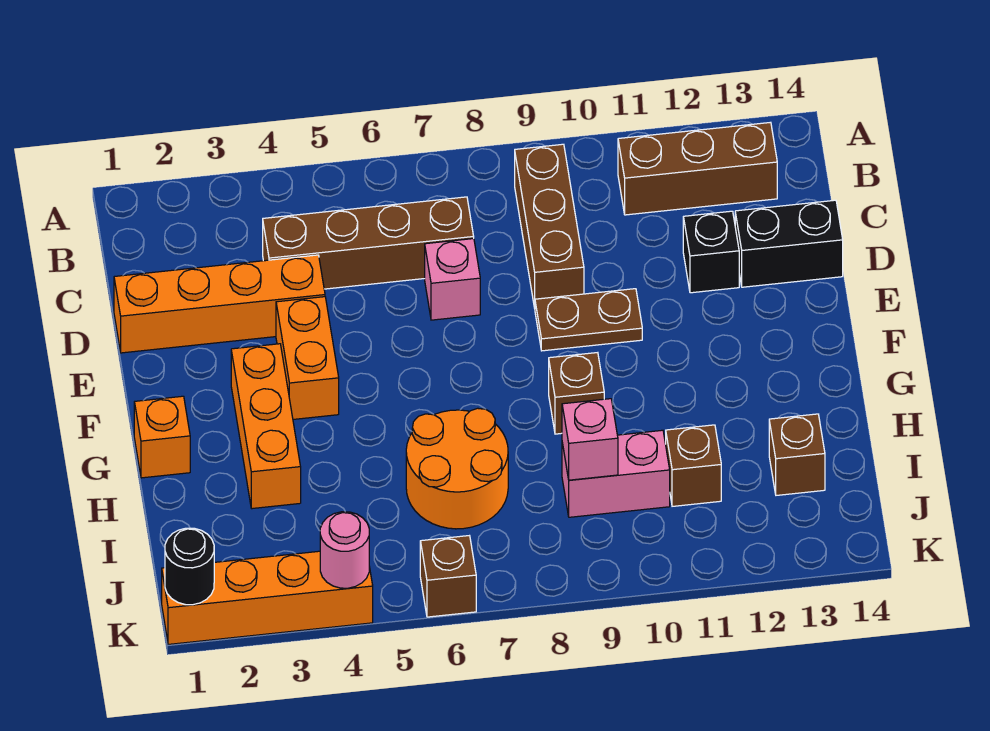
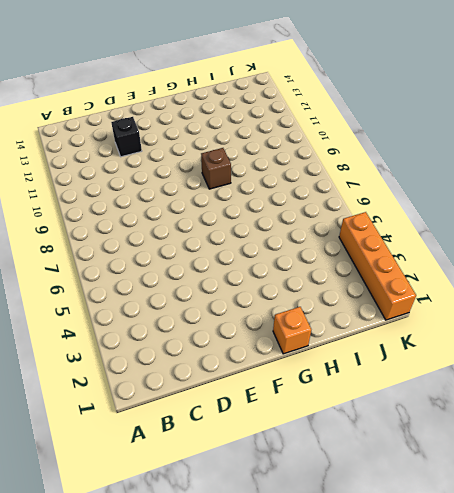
none -> brown 1x3 brick [515,144,584,308]
none -> brown 1x3 brick [618,122,777,215]
none -> brown 1x4 brick [263,197,474,289]

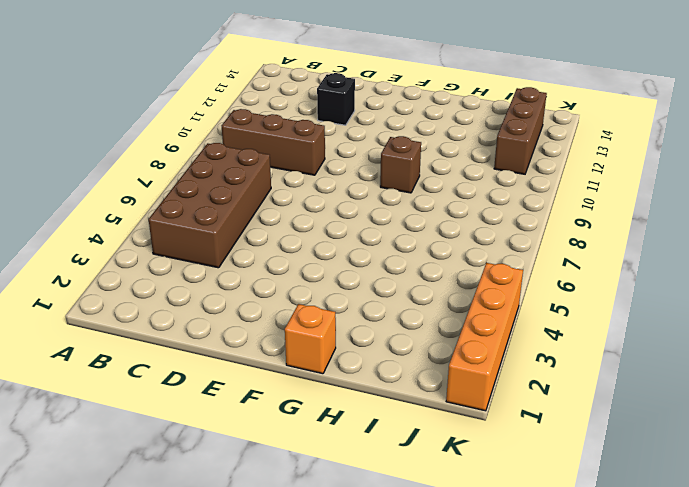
brown 2x4 brick [149,143,271,268] -> brown 1x4 brick [263,197,474,289]
brown 1x3 brick [494,87,547,174] -> brown 1x3 brick moved to [618,122,777,215]
none -> orange 1x4 brick [114,255,325,353]
none -> pink 1x1 brick [425,239,480,320]
none -> black 1x2 brick [735,200,843,287]

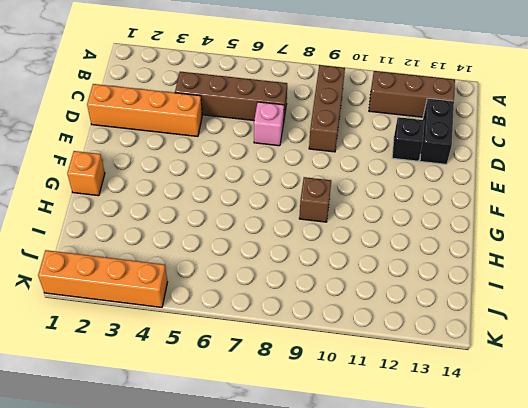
black 1x2 brick [420,98,454,164] -> black 1x2 brick turned to [735,200,843,287]
none -> orange 1x2 brick [276,297,339,419]
none -> brown 1x2 plate [535,289,642,351]
none -> orange 1x3 brick [231,344,301,509]

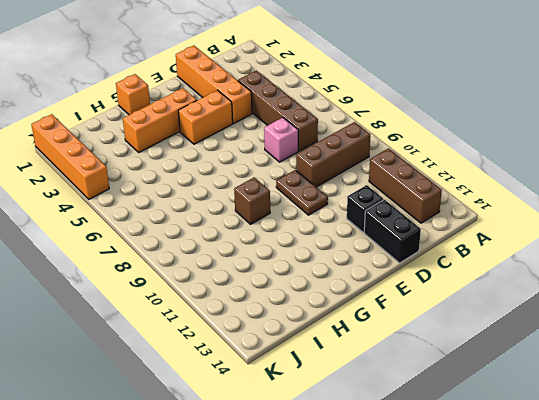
none -> orange 2x2 round brick [406,408,508,529]
none -> pink 1x2 brick [562,430,670,517]
none -> brown 1x1 brick [666,425,721,506]

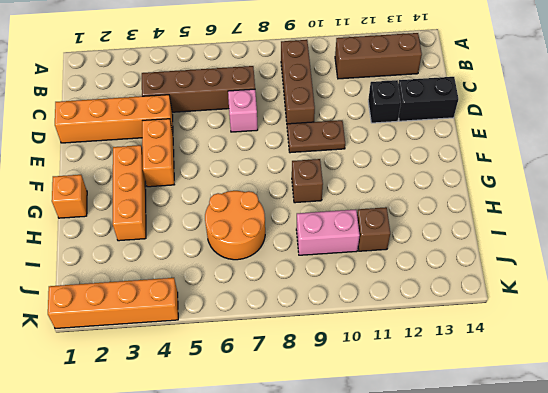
none -> brown 1x1 brick [769,414,825,495]
none -> brown 1x1 brick [420,536,476,617]
none -> pink 1x1 brick [562,399,618,480]

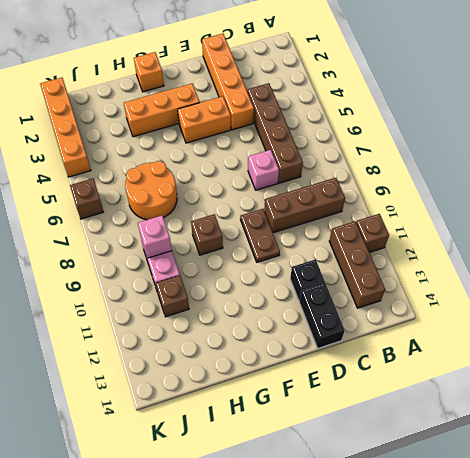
brown 1x1 brick [356,214,389,252] -> brown 1x1 brick moved to [769,414,825,495]
none -> black 1x1 round brick [165,528,214,605]
none -> pink 1x1 round brick [320,512,369,588]

